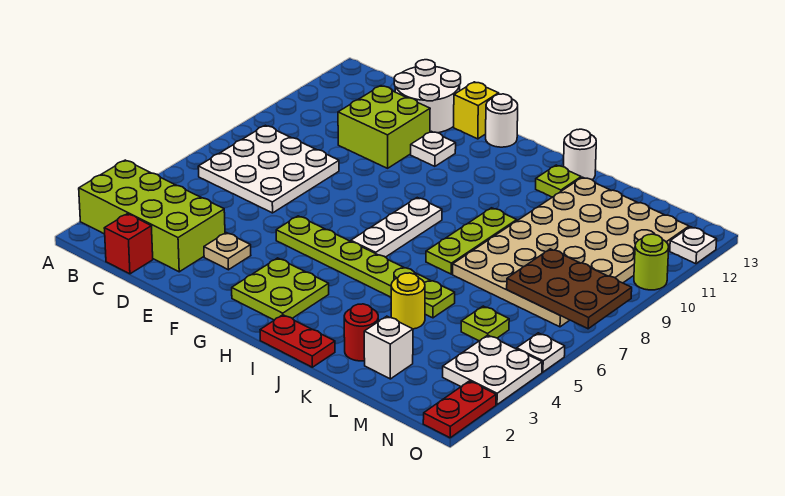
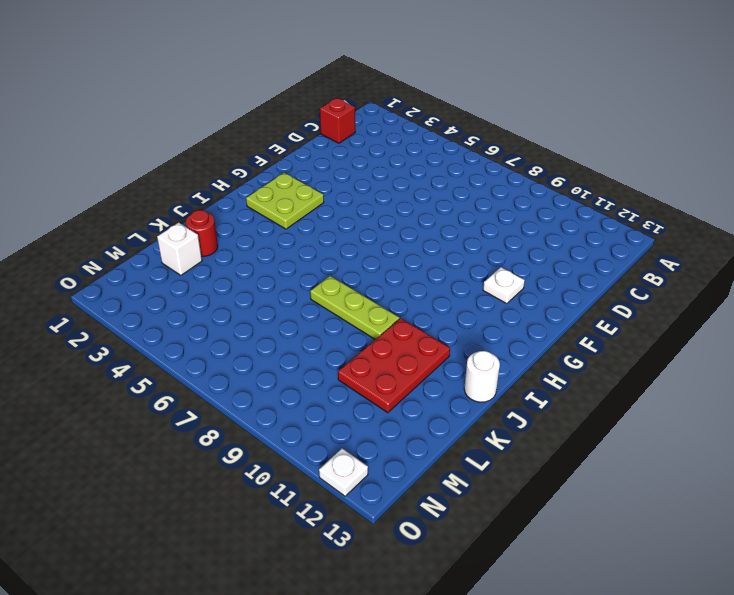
red 2x3 plate [338,318,450,413] -> tan 4x6 plate [453,177,689,327]
none -> lime 2x4 brick [79,160,225,272]
none -> white 3x3 plate [198,125,339,213]
none -> lime 2x2 brick [338,86,430,168]

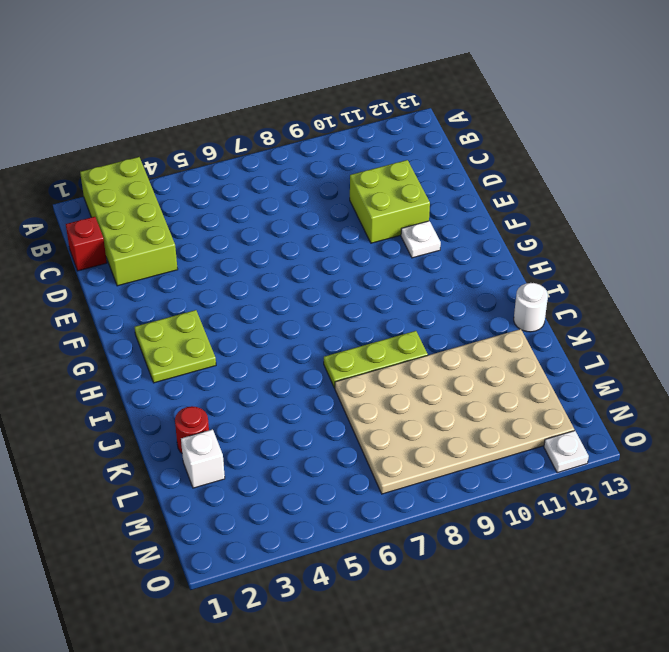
none -> white 3x3 plate [198,125,339,213]
none -> white 2x2 round brick [394,60,461,133]
none -> tan 1x1 plate [204,233,251,270]

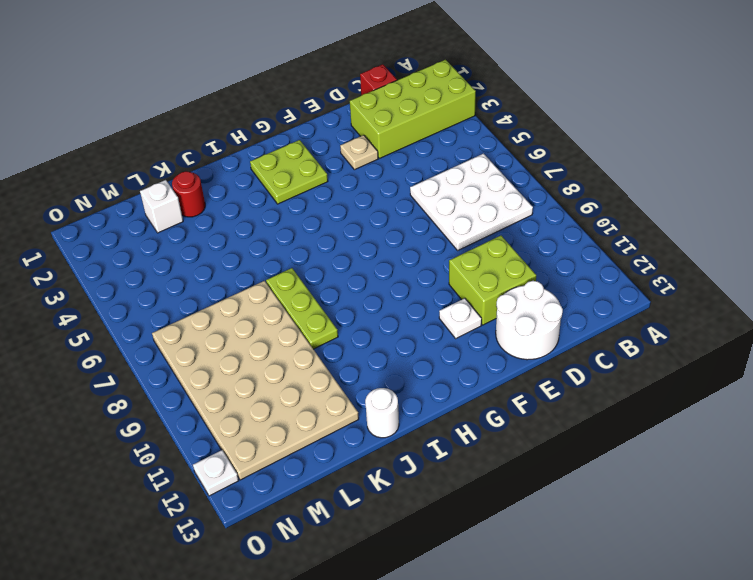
none -> lime 1x6 plate [276,216,455,318]
none -> yellow 1x1 brick [454,82,499,139]
none -> white 1x1 round brick [486,94,518,147]

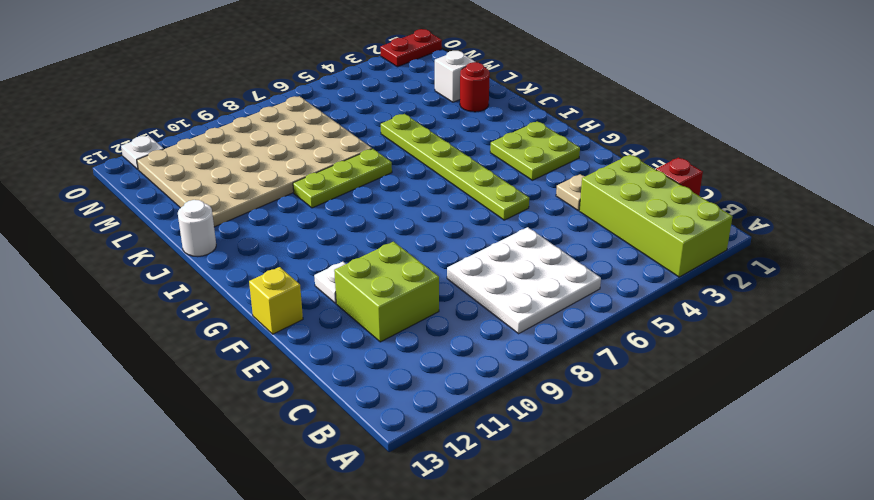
none -> white 2x2 round brick [394,60,461,133]
none -> white 1x1 round brick [486,94,518,147]
none -> white 1x3 plate [351,198,442,257]

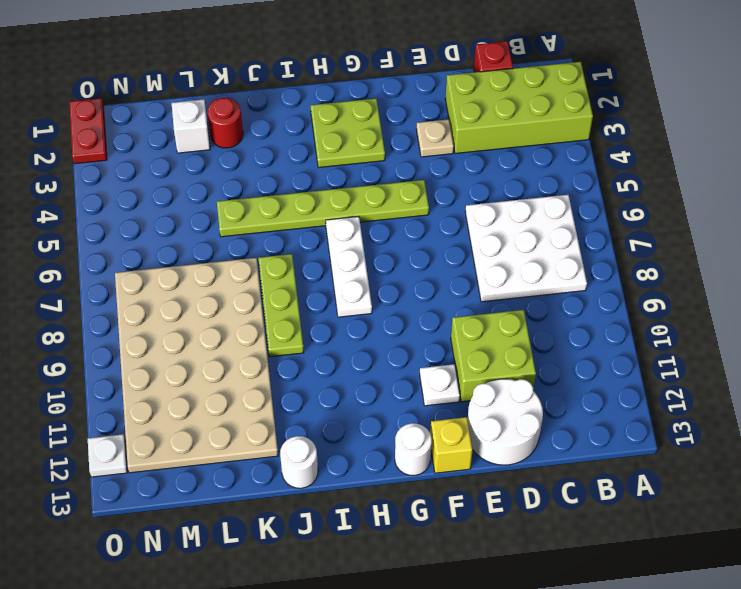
none -> red 1x2 plate [260,315,335,367]
none -> lime 1x1 plate [536,165,581,197]
none -> yellow 1x1 round brick [391,273,425,329]

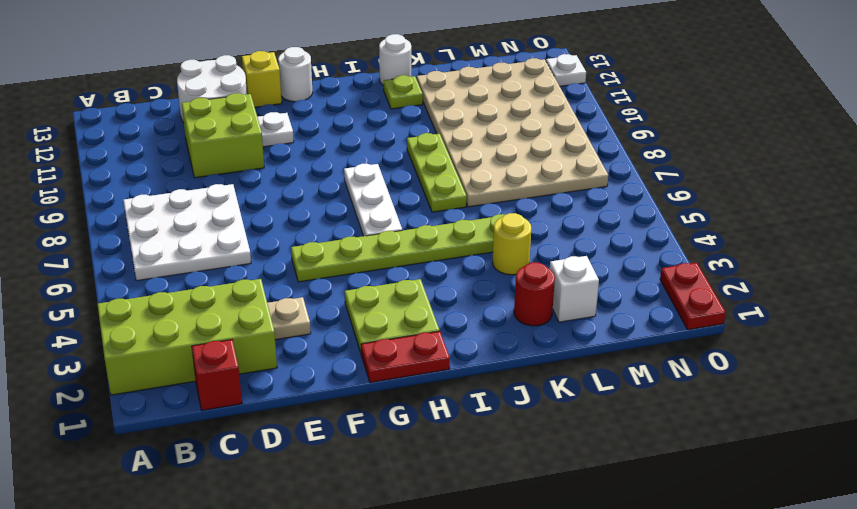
red 1x2 plate [361,331,450,383] -> red 1x2 plate moved to [260,315,335,367]
none -> lime 1x1 plate [461,306,509,341]
none -> white 2x2 plate [443,335,542,405]
none -> white 1x1 plate [517,333,565,372]

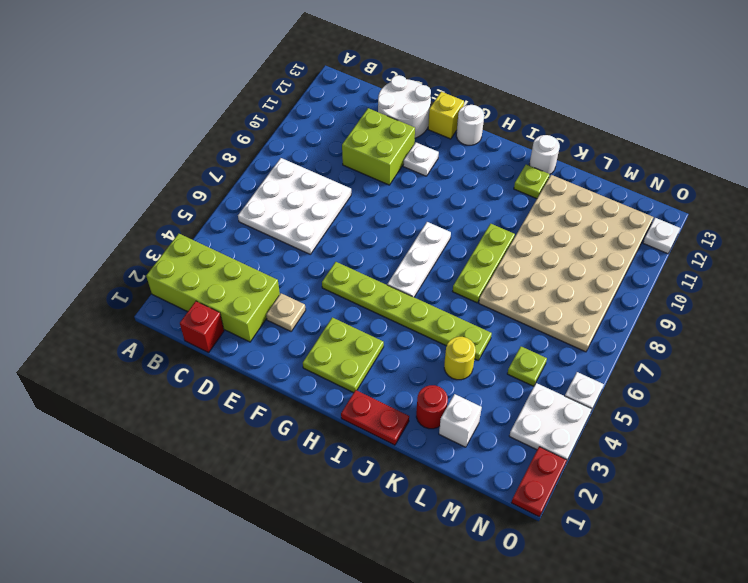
none -> lime 1x1 round brick [634,234,669,290]
none -> brown 2x3 plate [507,249,632,329]

